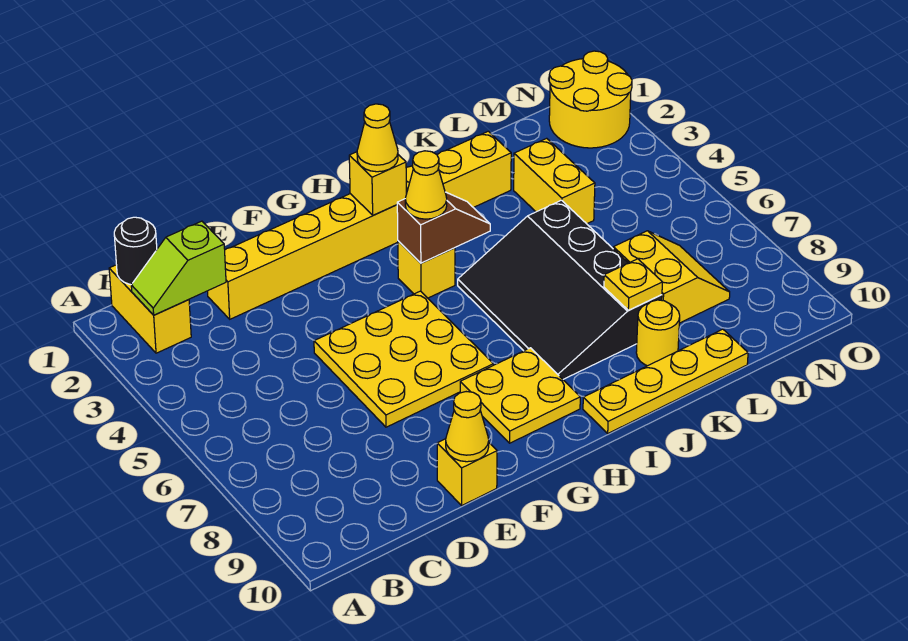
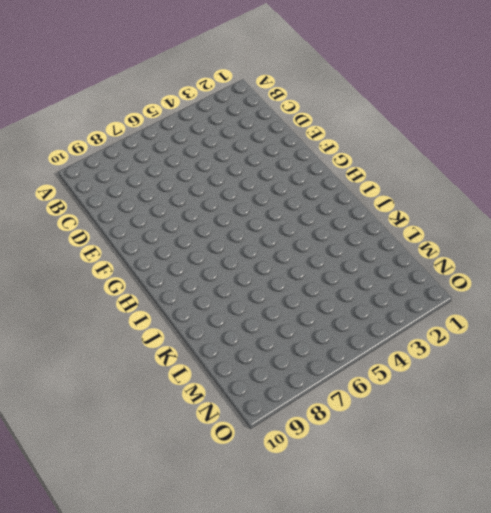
none -> yellow 1x2 brick [109,265,191,353]
none -> yellow 1x8 brick [208,131,511,319]
none -> yellow 3x3 plate [314,291,493,427]

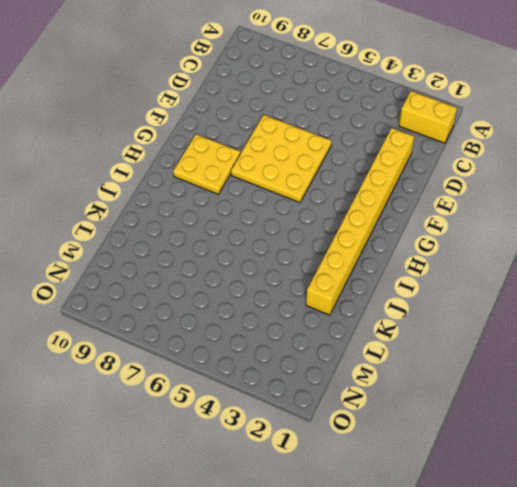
none -> yellow 1x1 brick [437,439,497,505]
none -> yellow 1x1 brick [398,241,455,298]
none -> black 3x4 slope [458,200,662,379]

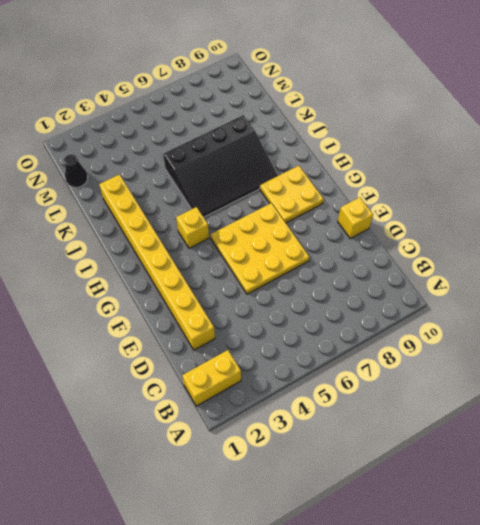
black 1x1 cone [64,154,88,188] -> none
none -> yellow 1x4 plate [583,329,748,433]
none -> yellow 1x1 round brick [636,300,680,366]
none -> yellow 1x2 brick [514,138,595,224]

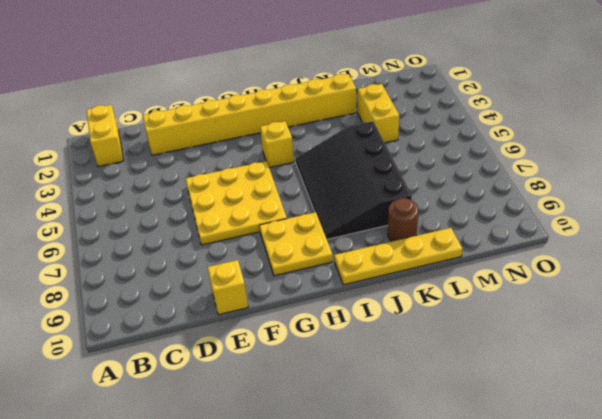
brown 1x1 round brick [388,198,419,241] -> yellow 1x1 round brick [636,300,680,366]
none -> yellow 2x2 slope [613,231,730,323]
none -> yellow 2x2 round brick [549,51,632,148]
none -> black 1x1 round brick [114,217,157,285]

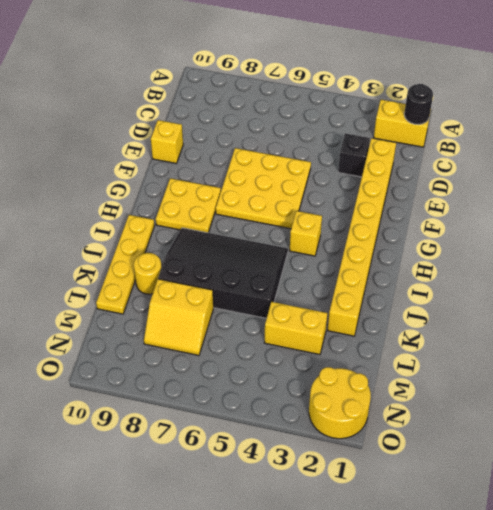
black 1x1 brick [338,133,370,177] -> none
none -> lime 1x2 slope [131,221,226,315]
none -> yellow 1x1 cone [446,392,489,462]
none -> yellow 1x1 brick [349,152,406,215]

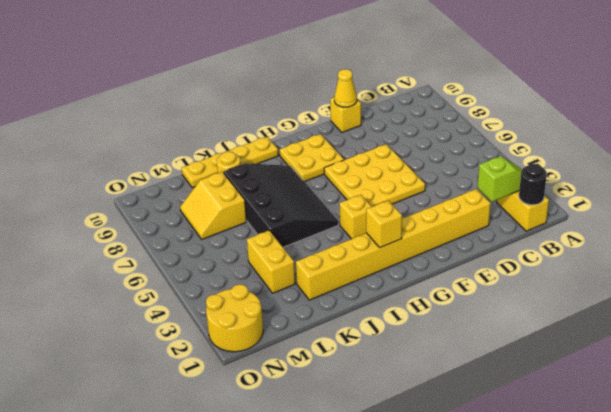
none -> brown 1x2 slope [397,192,490,263]
none -> yellow 1x1 plate [604,259,662,310]
none -> yellow 1x1 cone [357,104,398,172]

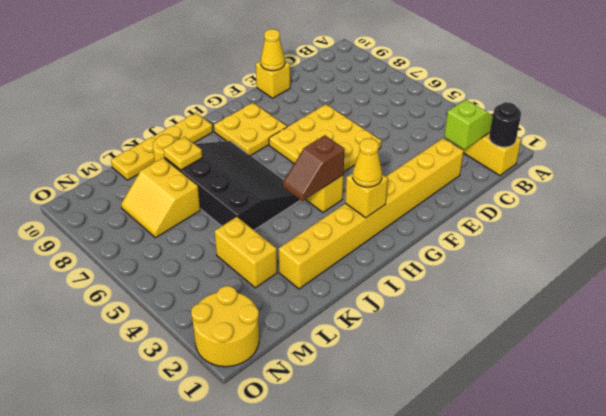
none -> yellow 1x1 cone [405,151,447,219]

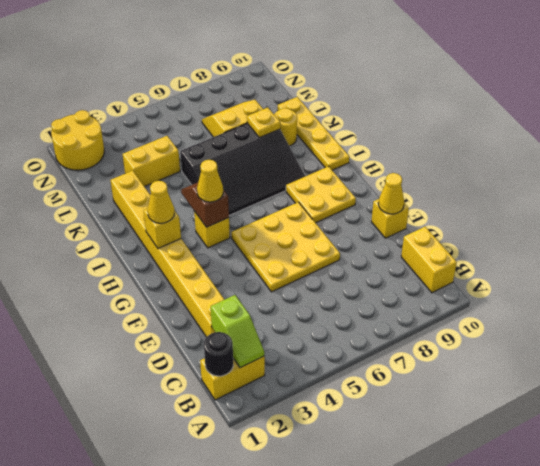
yellow 1x2 brick [401,227,457,293] -> none

